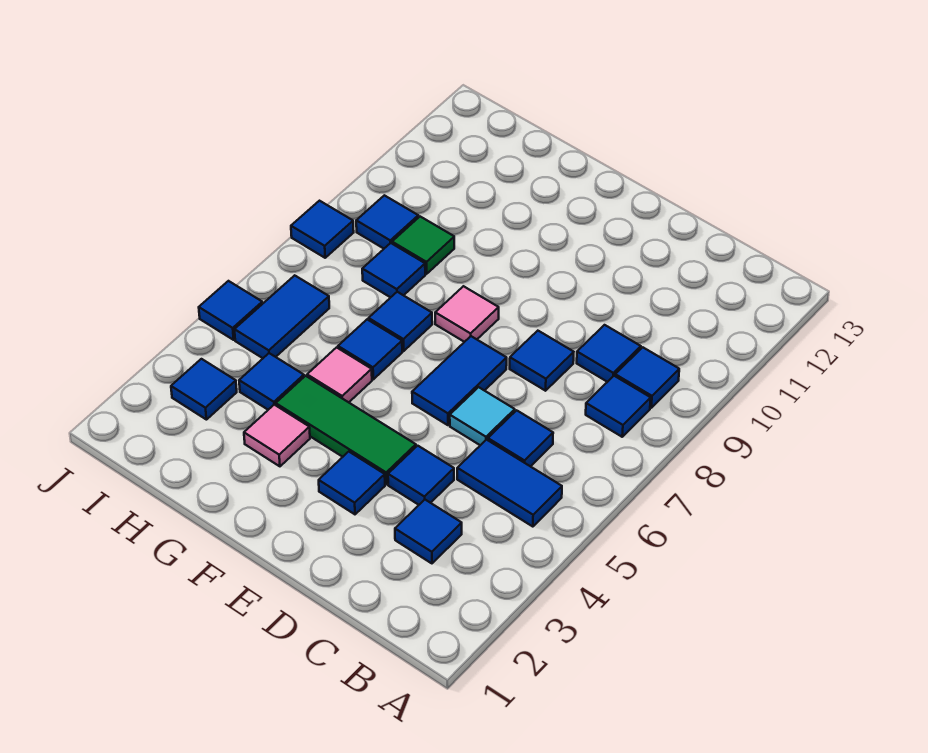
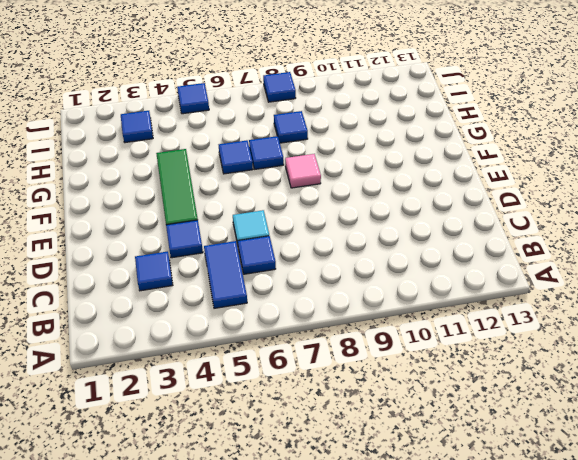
none -> blue 1x1 tile [586,376,651,437]
none -> blue 1x1 tile [615,347,679,408]
none -> blue 1x1 tile [577,325,641,382]

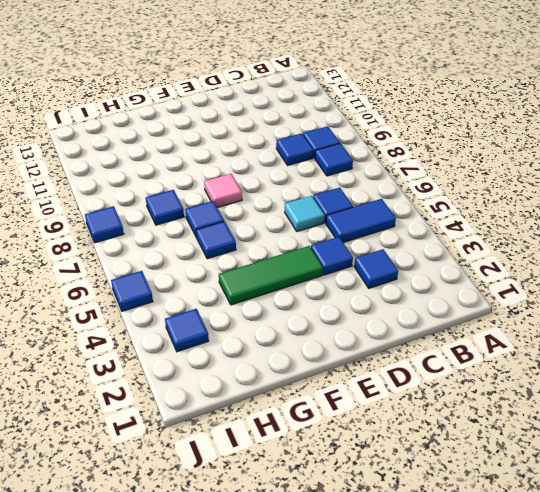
none -> blue 1x1 tile [510,331,574,391]
none -> blue 1x1 tile [319,452,385,514]
none -> blue 1x2 tile [412,336,507,425]

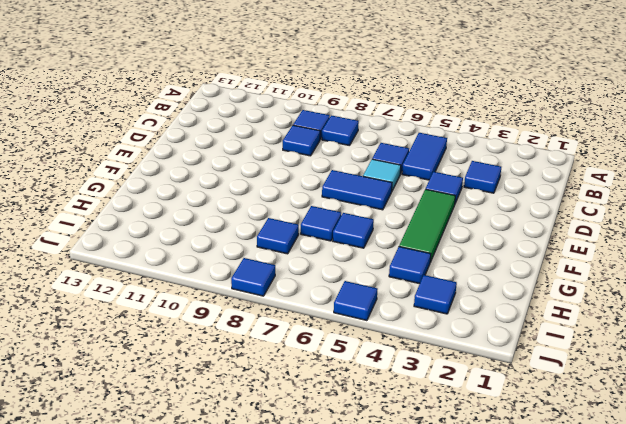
none -> blue 1x1 tile [510,331,574,391]
none -> blue 1x1 tile [319,452,385,514]
none -> pink 1x1 tile [435,286,499,342]

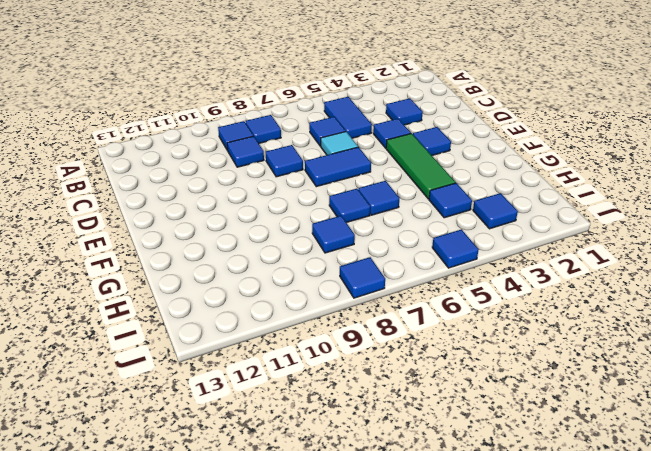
none -> pink 1x1 tile [435,286,499,342]
none -> pink 1x1 tile [244,405,310,466]
none -> pink 1x1 tile [307,347,372,402]

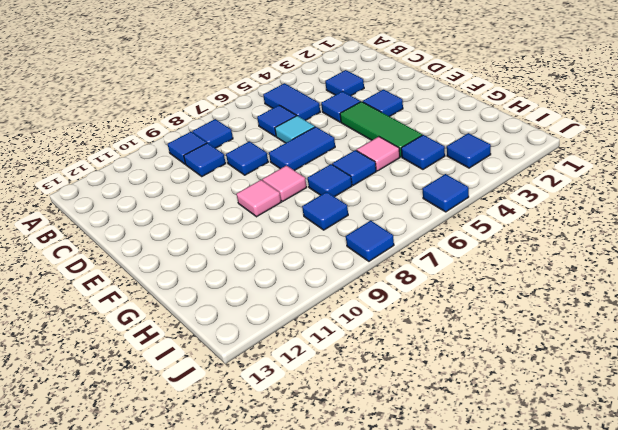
pink 1x1 tile [236,180,281,217] -> pink 1x1 tile moved to [244,405,310,466]
none -> green 1x1 tile [392,217,454,274]
none -> blue 1x2 tile [234,275,329,358]
none -> blue 1x1 tile [356,195,418,249]

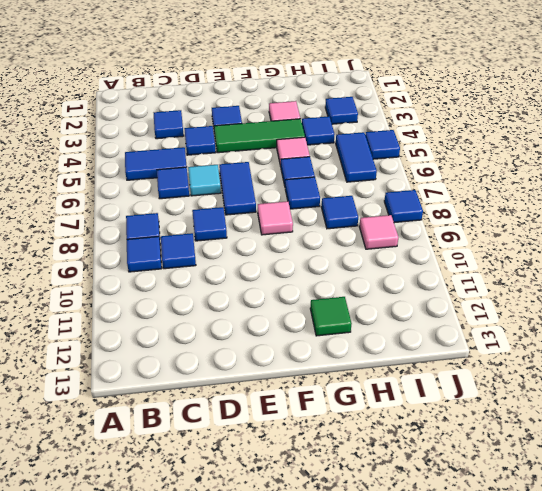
green 1x1 tile [310,297,352,336] -> green 1x1 tile moved to [392,217,454,274]
pink 1x1 tile [359,215,398,249] -> blue 1x1 tile [356,195,418,249]

